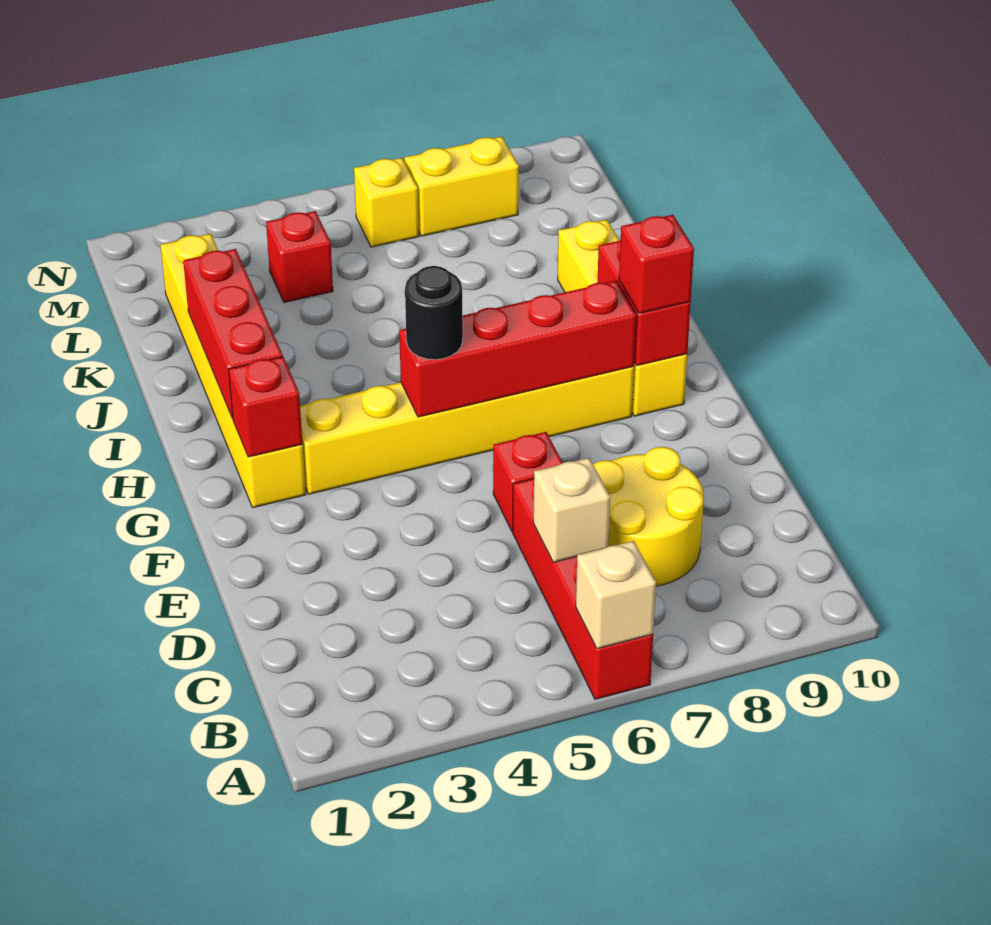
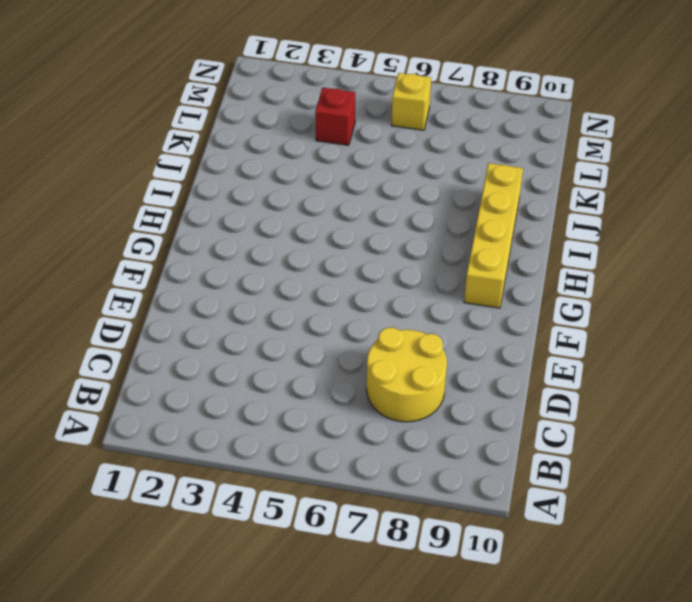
none -> red 1x4 brick [513,478,653,699]
none -> red 1x1 brick [493,432,563,532]
none -> yellow 1x6 brick [161,234,306,508]

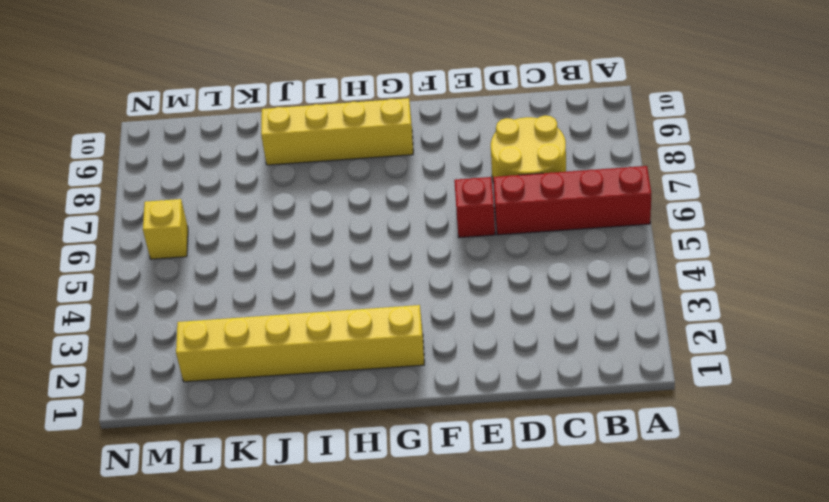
none -> yellow 1x6 brick [300,366,634,494]
none -> red 1x1 brick [266,211,333,302]
none -> yellow 1x2 brick [405,137,519,236]

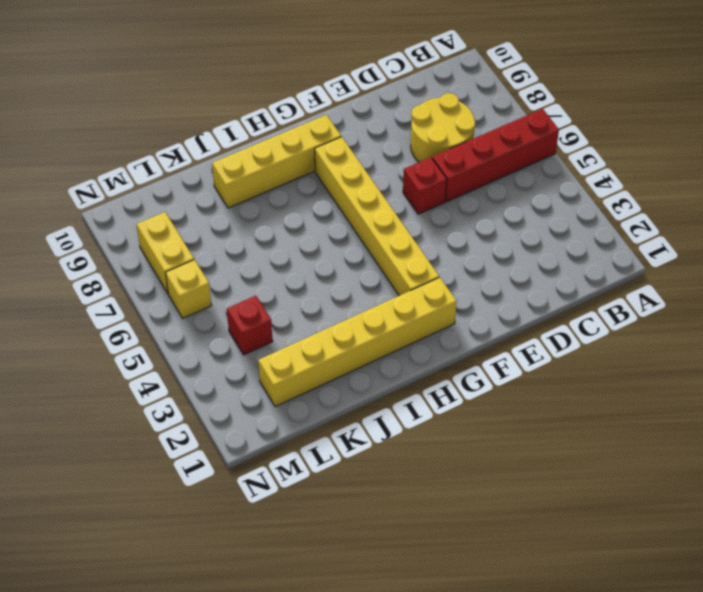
none -> tan 1x1 brick [576,541,656,649]
none -> tan 1x1 brick [533,458,610,562]
none -> red 1x1 brick [229,357,303,457]

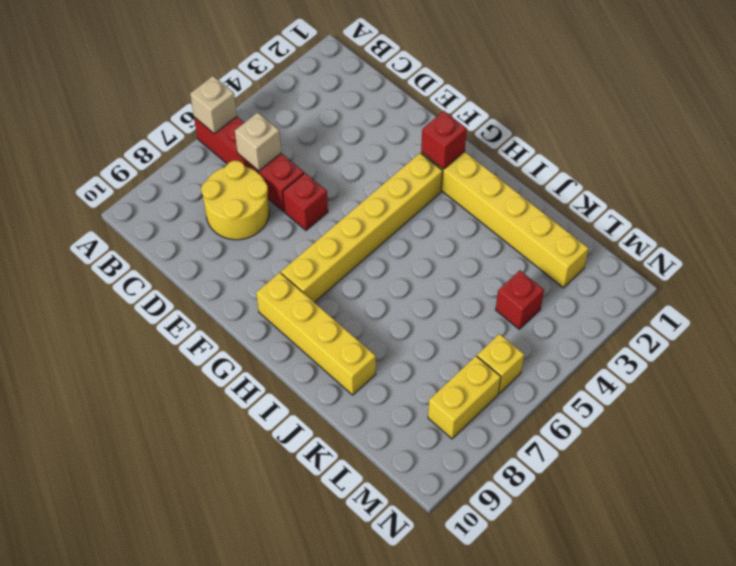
none -> red 1x4 brick [399,281,636,417]
none -> red 1x2 brick [597,240,691,366]
none -> red 1x3 brick [183,249,283,419]

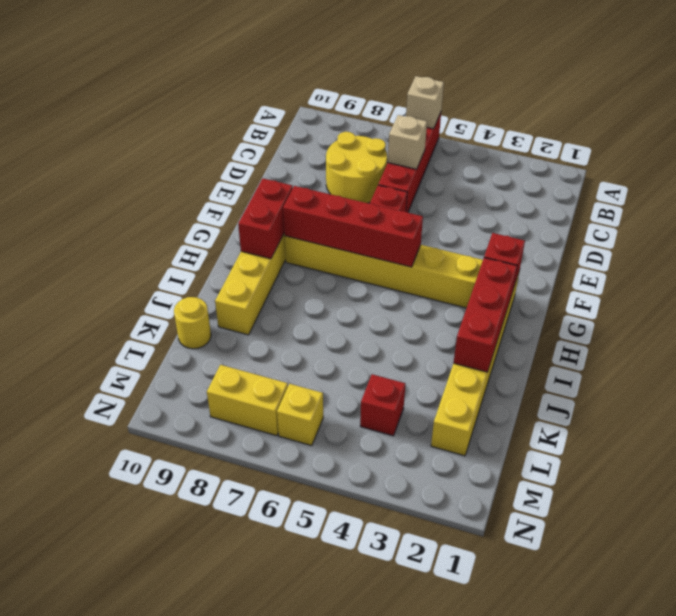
yellow 1x1 round brick [174,297,211,349] -> none
none -> black 1x1 round brick [405,266,463,360]
none -> red 1x1 brick [619,215,694,313]

